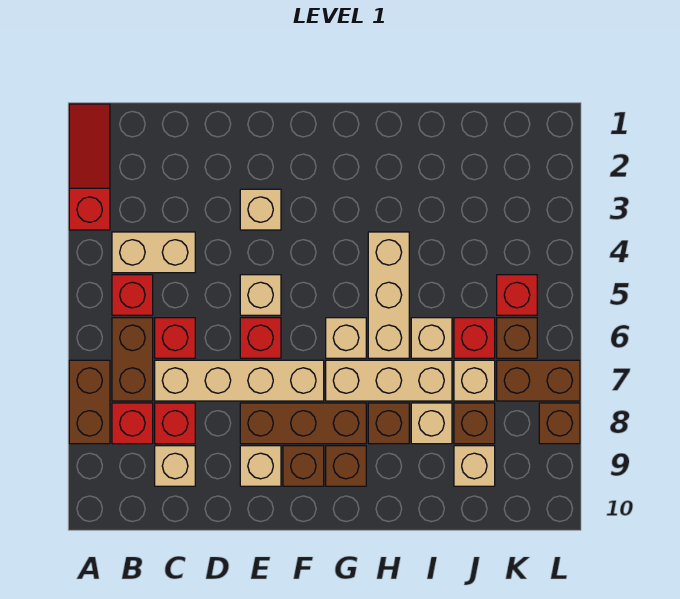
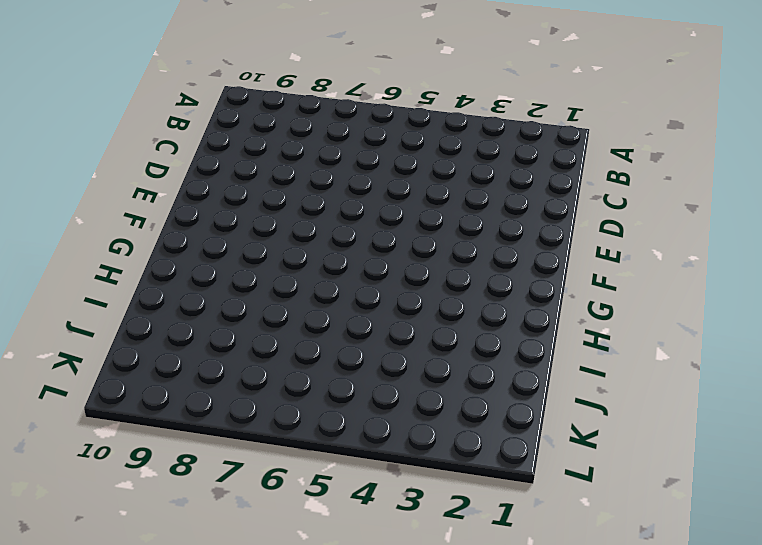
none -> red 1x3 slope [69,104,110,230]
none -> brown 1x2 brick [69,360,110,444]
none -> tan 1x2 brick [112,232,195,273]
none -> red 1x1 brick [112,275,153,315]

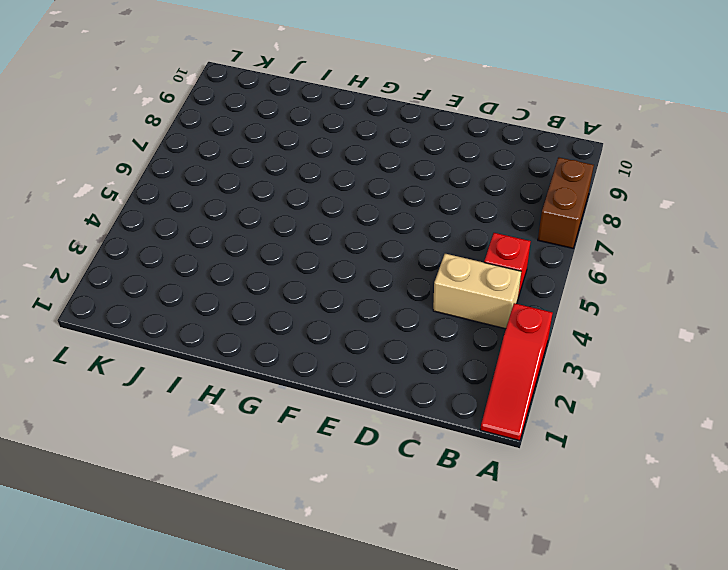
none -> brown 1x2 brick [112,318,153,401]
none -> red 1x1 brick [112,403,153,444]
none -> red 1x1 brick [155,318,195,358]
none -> tan 1x4 brick [155,360,324,401]

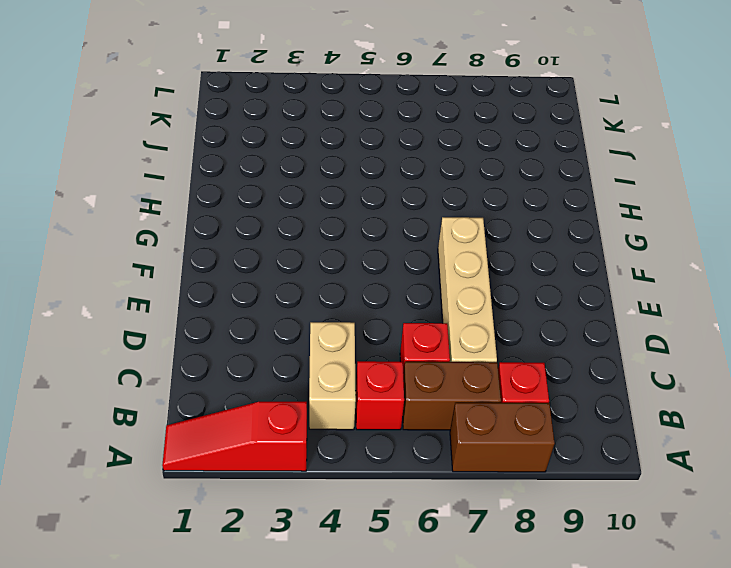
none -> red 1x1 brick [155,403,195,444]
none -> tan 1x1 brick [155,446,195,486]
none -> tan 1x1 brick [240,189,281,230]
none -> tan 1x1 brick [240,275,281,315]

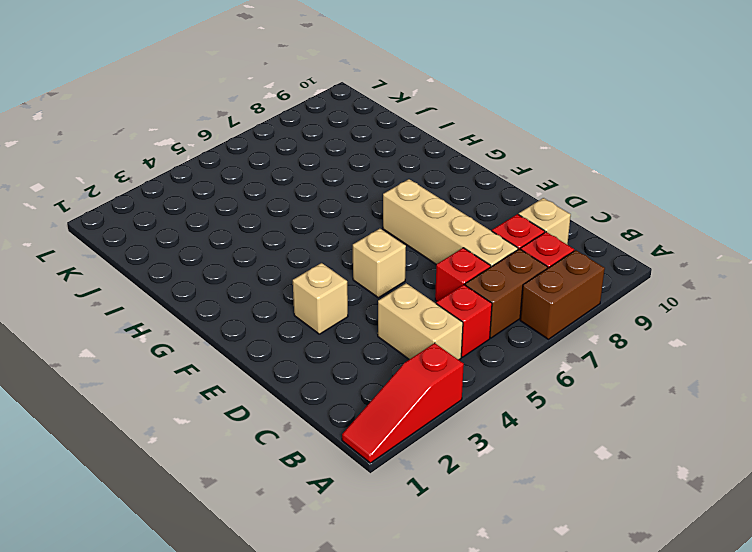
none -> red 1x1 brick [240,318,281,358]
none -> brown 1x3 brick [240,403,366,444]
none -> tan 1x1 brick [240,446,281,486]
none -> brown 1x1 brick [283,446,324,486]

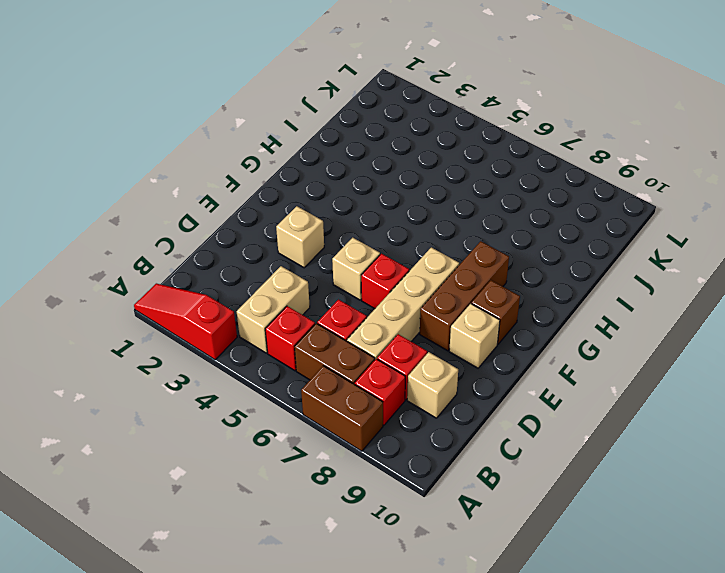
none -> tan 1x1 brick [326,318,366,358]
none -> tan 1x3 brick [326,360,452,401]
none -> brown 1x1 brick [326,446,366,486]
none -> tan 1x3 brick [368,232,409,358]

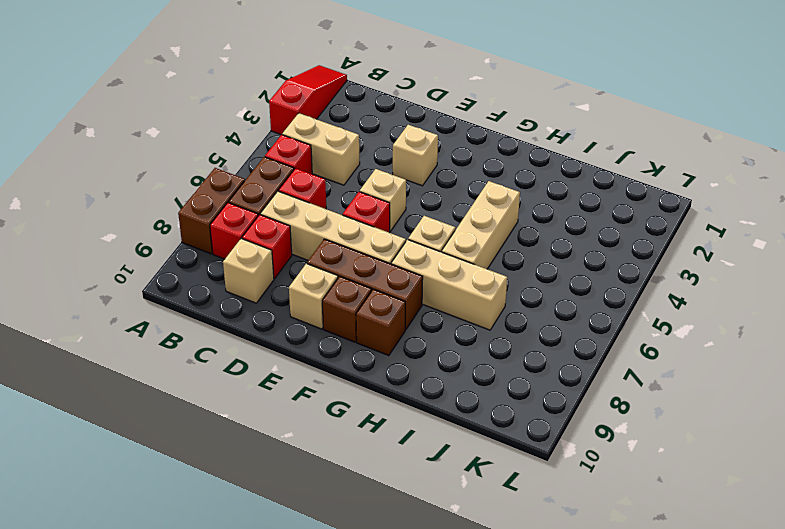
none -> brown 1x1 brick [368,403,409,444]
none -> tan 1x1 brick [411,318,452,358]
none -> tan 1x1 brick [411,403,452,444]
none -> red 1x1 brick [454,318,495,358]

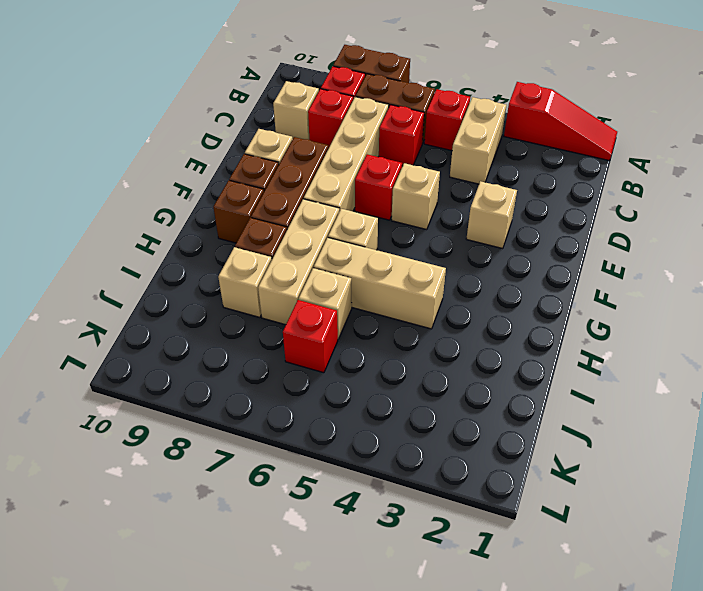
none -> tan 1x1 brick [454,360,495,401]
none -> brown 1x1 brick [454,403,495,444]
none -> tan 1x1 brick [454,446,495,486]
none -> red 1x1 brick [497,275,537,315]

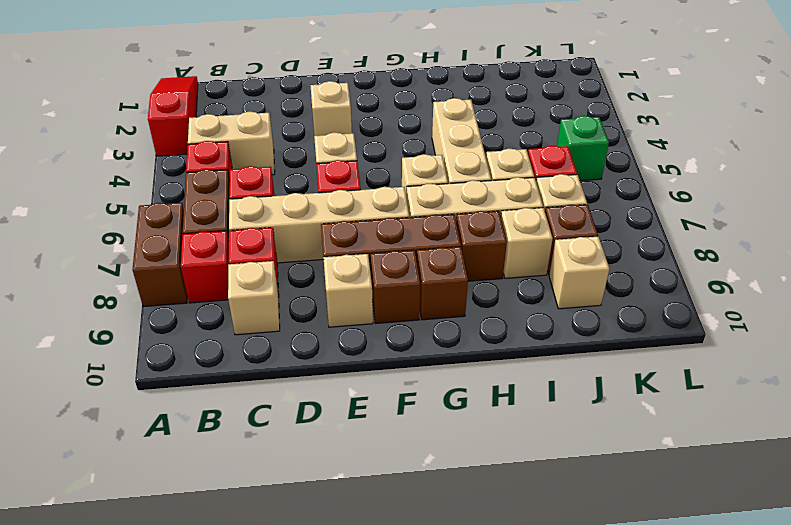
green 1x1 brick [557,116,609,181] -> red 1x1 brick [497,275,537,315]
none -> brown 1x1 brick [497,318,537,358]
none -> brown 1x2 brick [497,360,580,401]
none -> brown 1x1 brick [539,403,580,444]

